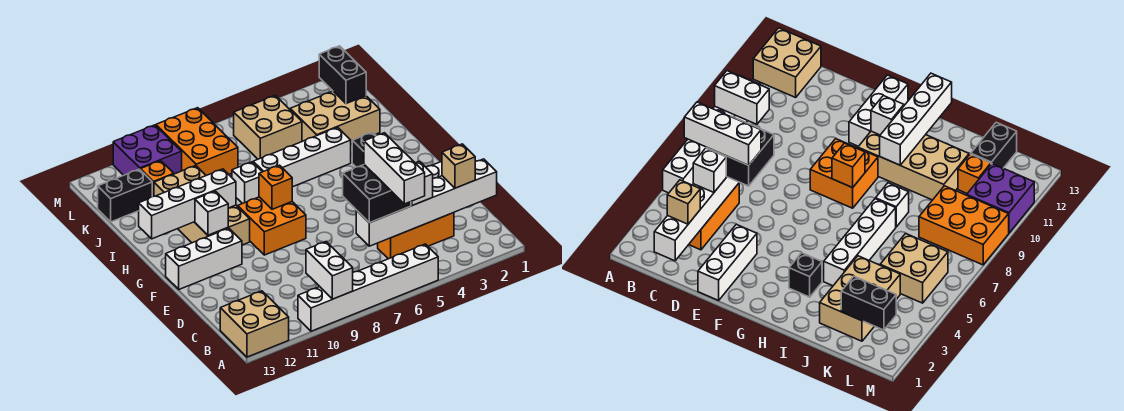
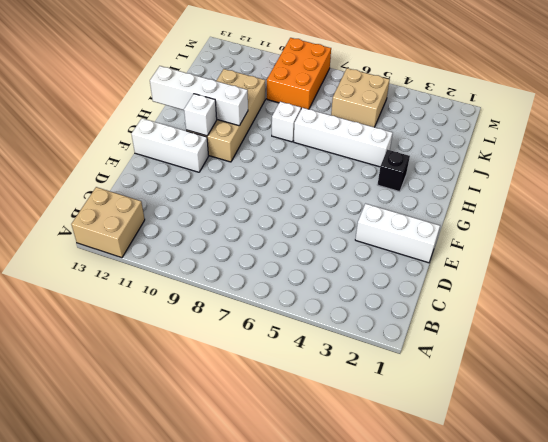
none -> white 1x6 brick [298,244,438,331]
none -> orange 1x3 brick [378,213,454,259]
none -> orange 2x2 brick [238,197,306,255]

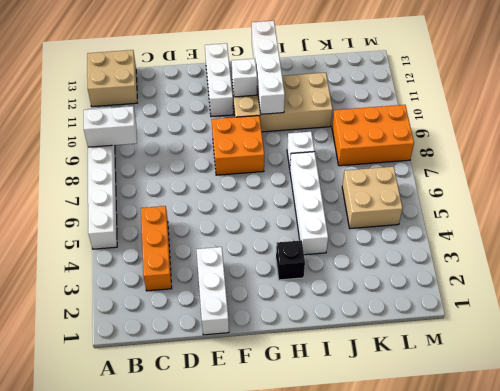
none -> tan 2x3 brick [290,91,380,144]
none -> orange 1x1 brick [140,161,174,197]
none -> black 1x2 brick [98,169,152,222]

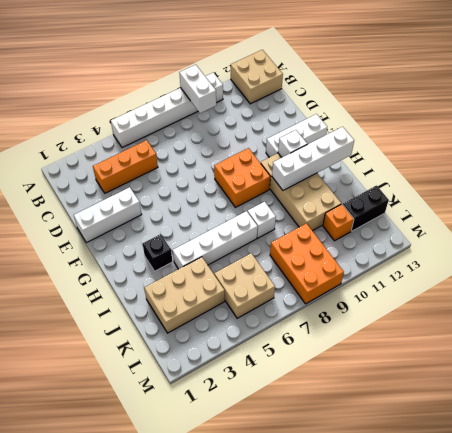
none -> purple 2x2 brick [113,125,182,175]
none -> white 1x6 brick [356,159,497,246]
none -> orange 1x1 brick [259,165,292,209]

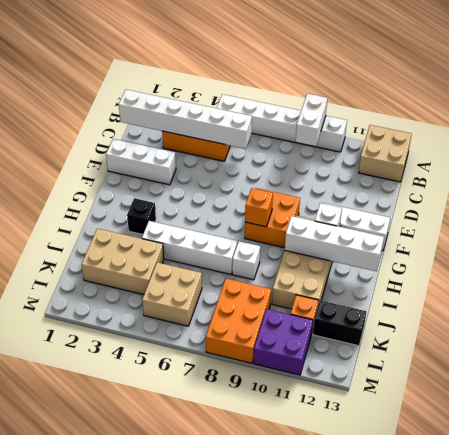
none -> black 1x2 brick [319,46,366,104]
none -> tan 1x1 brick [442,144,475,188]
none -> white 1x1 brick [411,161,433,206]

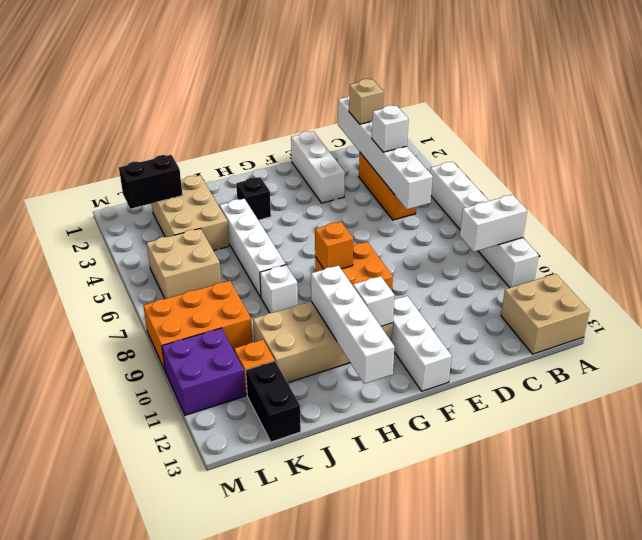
none -> black 2x2 brick [343,165,411,223]
none -> white 1x3 brick [364,133,425,204]

